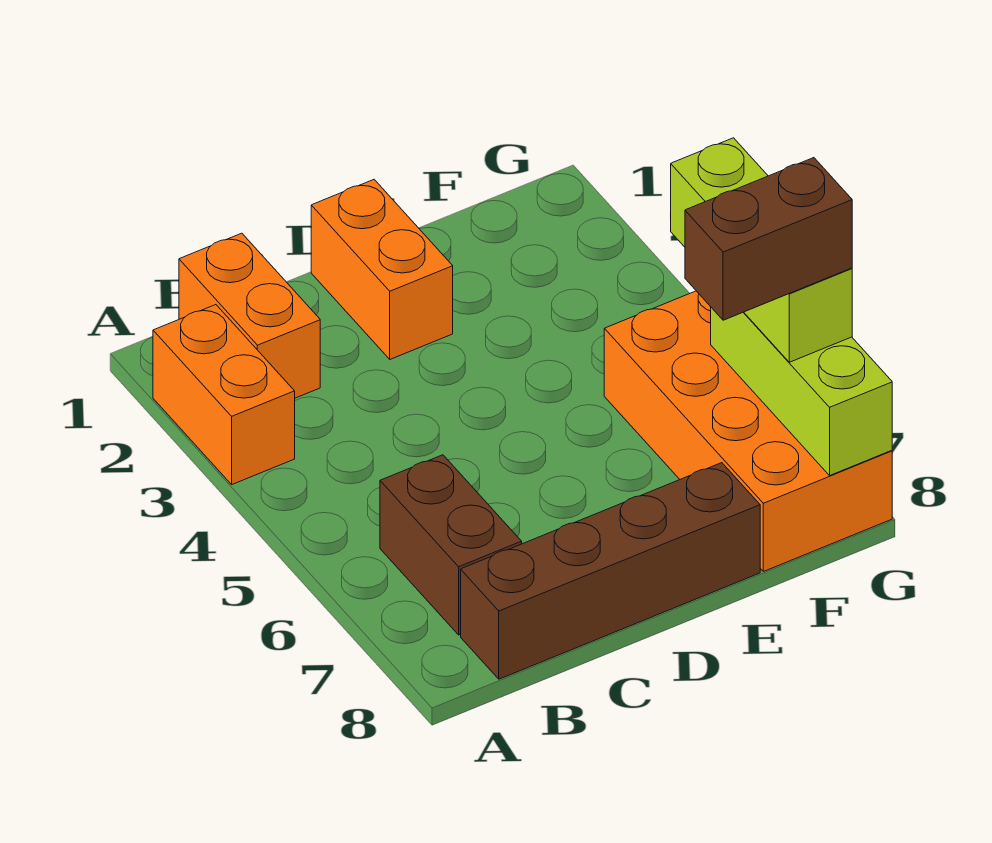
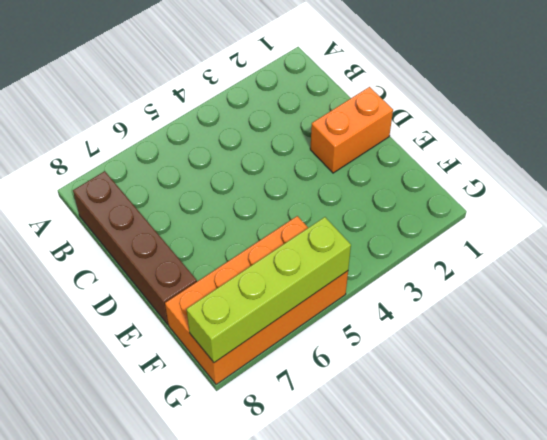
lime 1x4 brick [186,217,351,363] -> lime 1x3 brick [711,308,892,475]
none -> orange 1x2 brick [153,305,295,484]
none -> orange 1x2 brick [179,233,320,398]

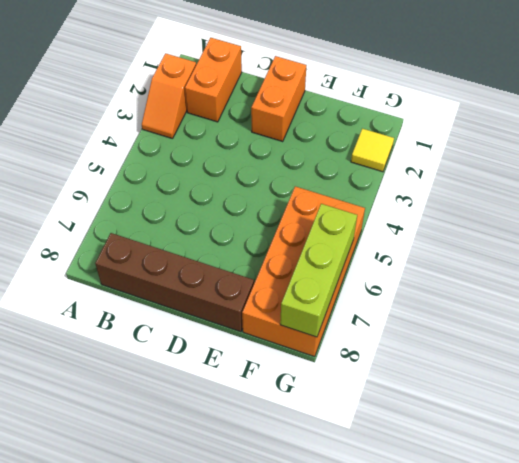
orange 1x2 slope [142,53,196,139] -> orange 1x2 brick [153,305,295,484]
yellow 1x1 tile [351,129,394,172] -> none
none -> brown 1x2 brick [380,455,522,635]
none -> lime 1x3 brick [671,138,852,362]

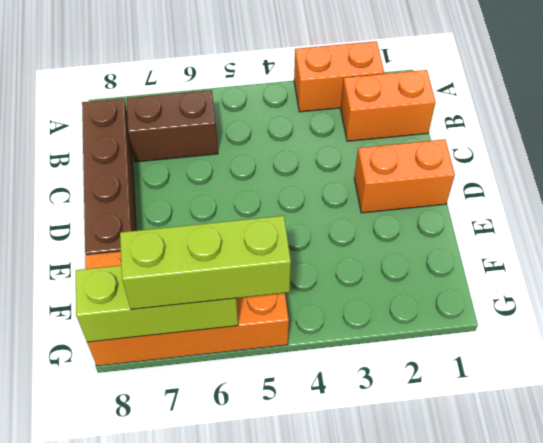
none -> brown 1x2 brick [685,158,852,320]

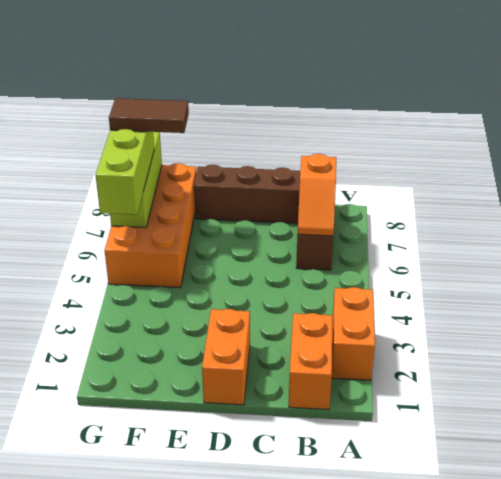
orange 1x2 slope [298,154,336,236] -> none
brown 1x2 tile [109,98,189,133] -> brown 1x2 brick [685,158,852,320]

